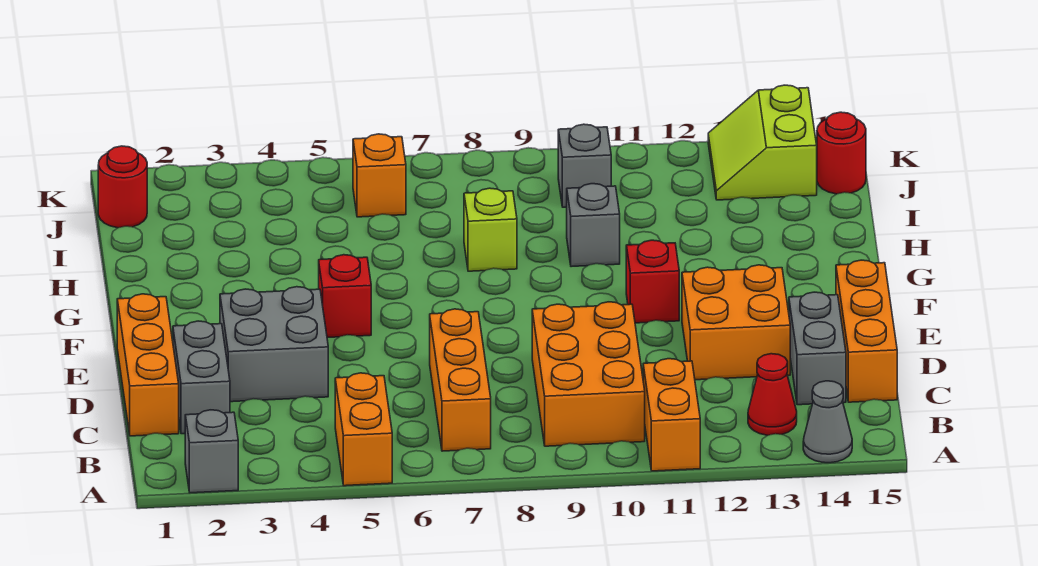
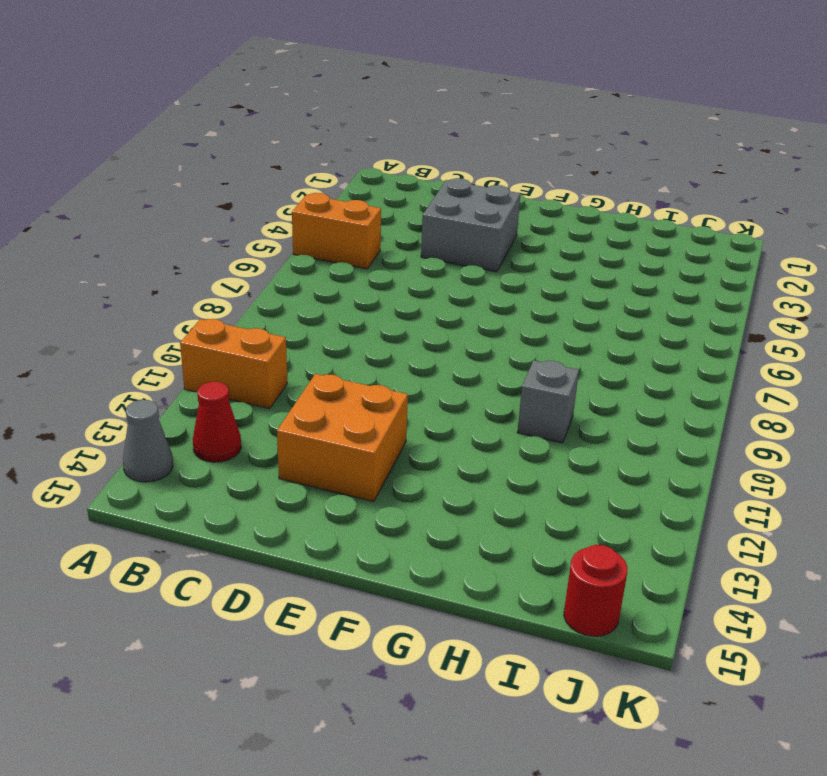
none -> grey 1x1 brick [185,410,238,493]
none -> orange 1x3 brick [430,309,491,451]
none -> orange 2x3 brick [532,302,645,446]

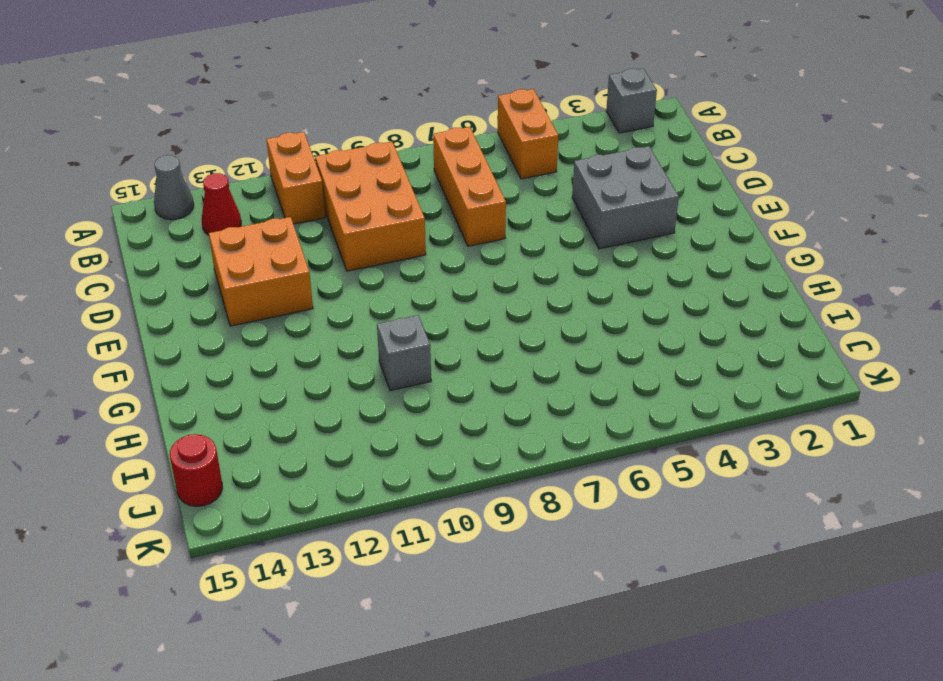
none -> orange 1x3 brick [117,294,179,436]
none -> grey 1x2 brick [173,321,230,434]
none -> grey 1x2 brick [789,292,846,405]

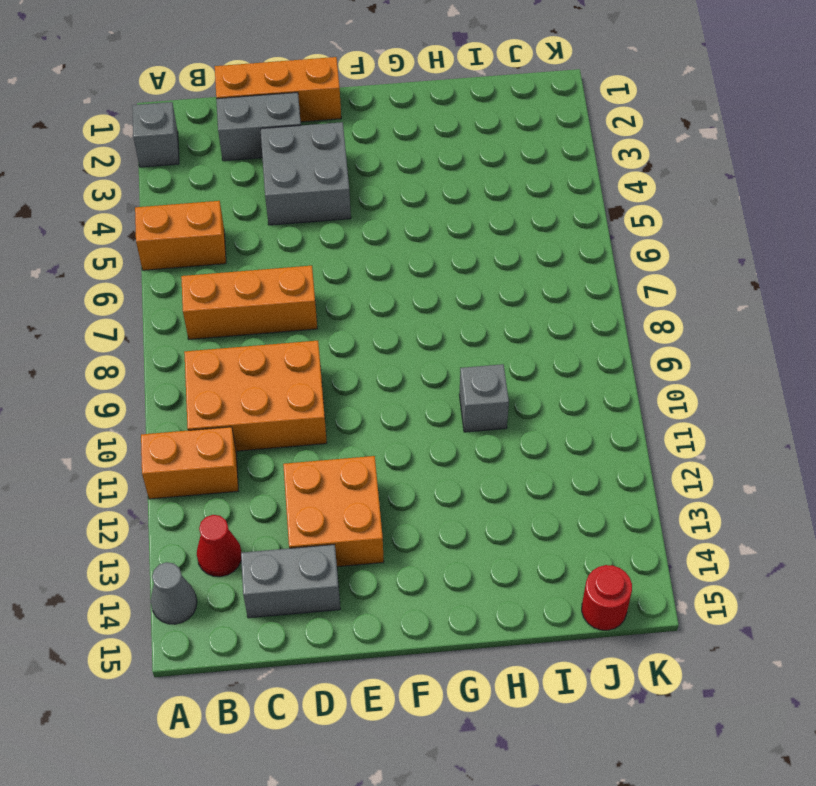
none -> orange 1x3 brick [836,260,897,402]
none -> red 1x1 brick [319,255,371,338]
none -> red 1x1 brick [626,240,679,323]

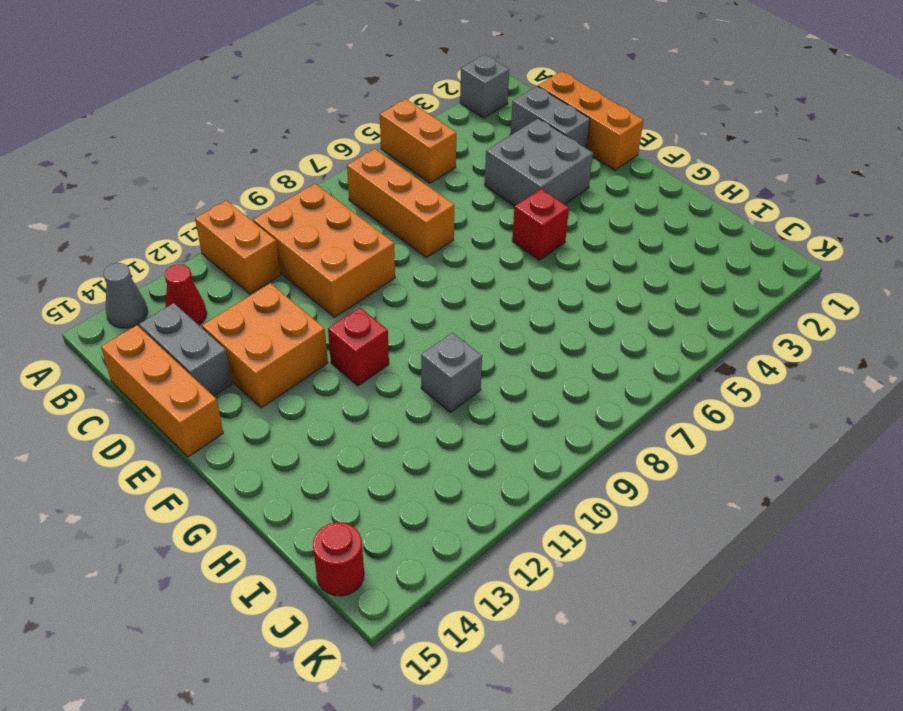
none -> lime 1x1 brick [464,188,517,271]
none -> red 1x1 round brick [98,146,147,228]
none -> orange 1x1 brick [353,134,406,217]

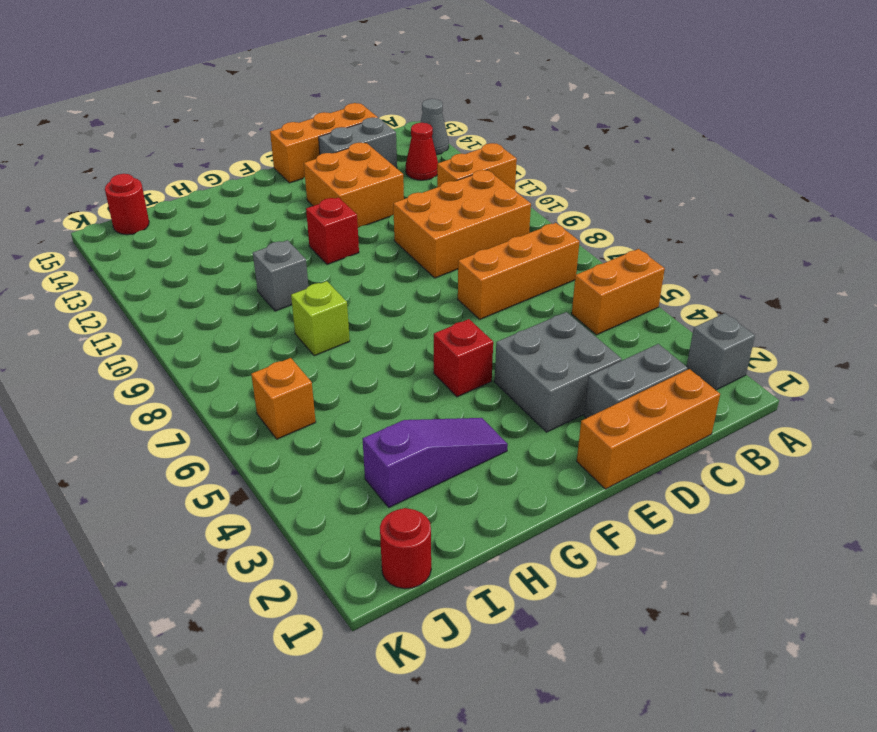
purple 1x3 slope [363,418,508,507] -> none
none -> grey 1x1 brick [558,124,611,207]
none -> lime 2x2 slope [708,85,817,200]

